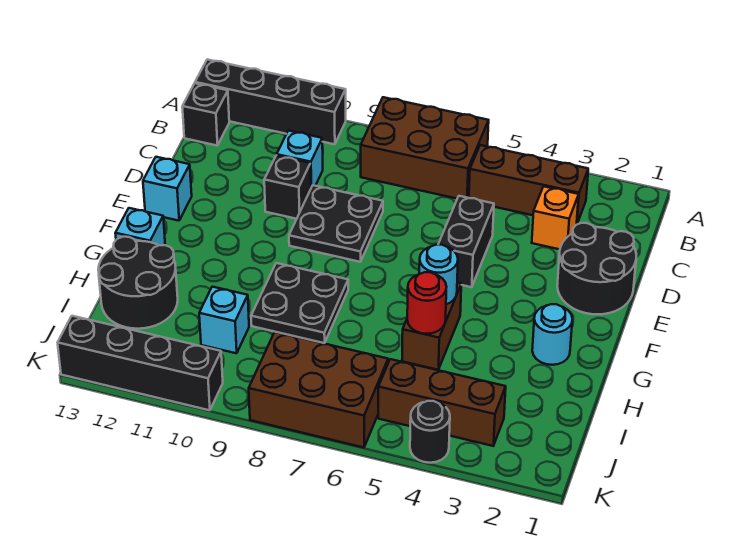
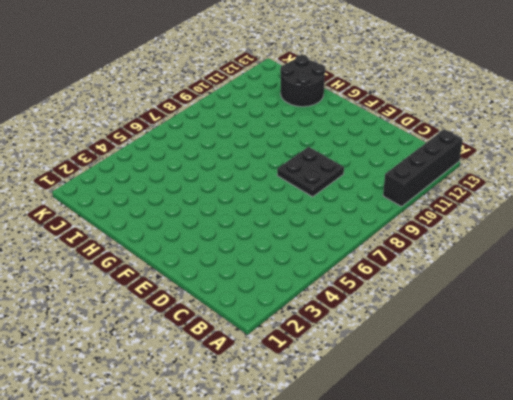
none -> brown 2x3 brick [361,97,489,198]
none -> brown 1x3 brick [469,145,588,223]
none -> black 1x1 brick [182,83,229,146]

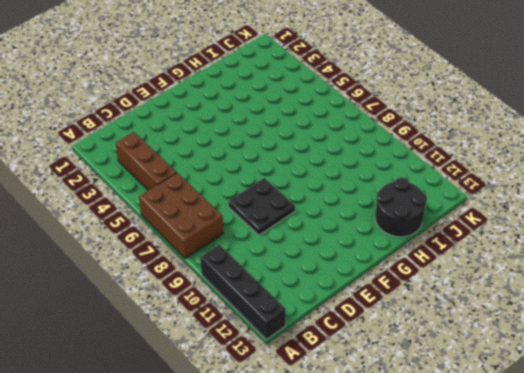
none -> black 1x1 brick [182,83,229,146]
none -> orange 1x1 brick [532,186,579,249]
none -> cyan 1x1 brick [277,131,323,187]

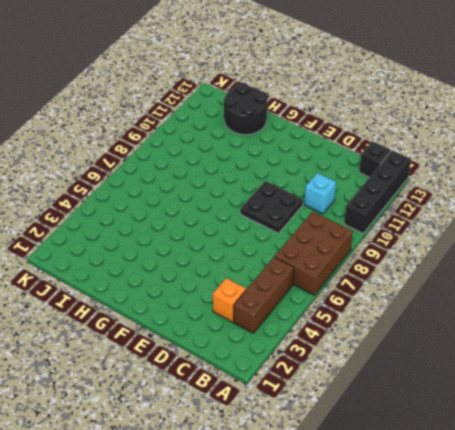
none -> black 2x2 round brick [557,223,636,314]
none -> black 1x2 brick [438,196,494,287]
none -> black 1x1 brick [264,155,311,219]

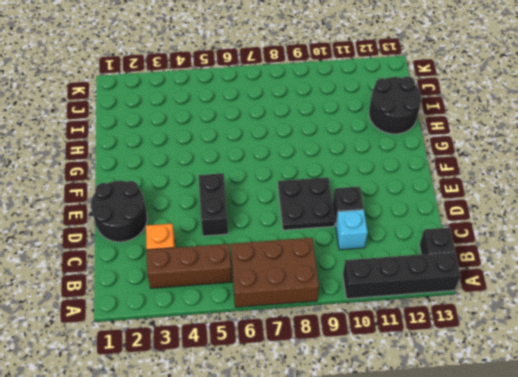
none -> cyan 1x1 brick [143,157,192,221]
none -> cyan 1x1 round brick [532,304,572,365]
none -> brown 1x2 brick [402,283,461,370]

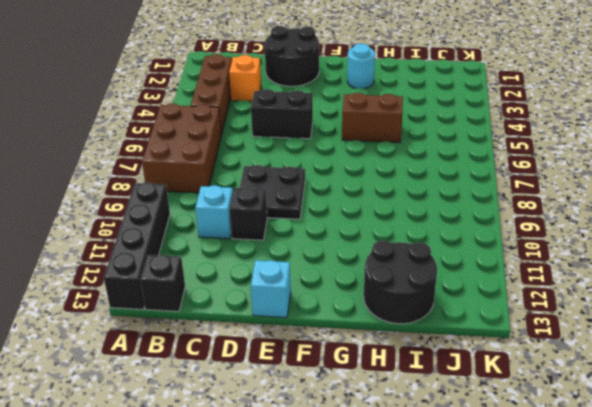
none -> black 2x2 plate [251,263,348,343]
none -> cyan 1x1 brick [115,208,165,245]
none -> cyan 1x1 brick [199,287,249,353]

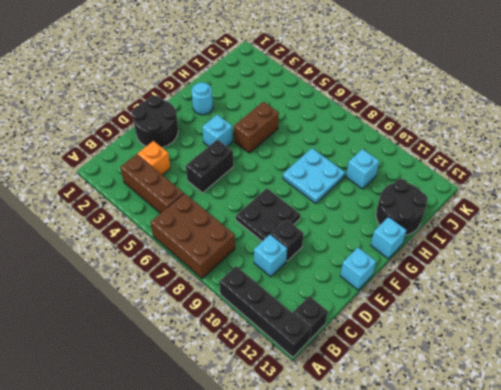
cyan 1x1 brick [202,115,233,146] -> none
cyan 2x2 plate [283,148,345,204] -> black 2x2 plate [251,263,348,343]
none -> brown 1x3 brick [378,359,506,446]
none -> brown 2x3 brick [249,332,388,448]
none -> black 1x1 round brick [410,401,450,463]

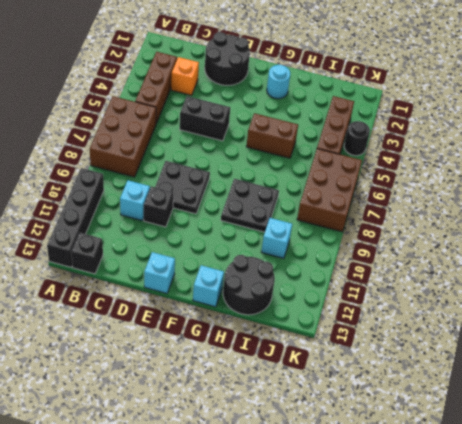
none -> black 1x4 brick [58,316,223,410]
none -> cyan 1x1 round brick [419,245,458,304]
none -> red 1x1 round brick [407,272,446,334]

